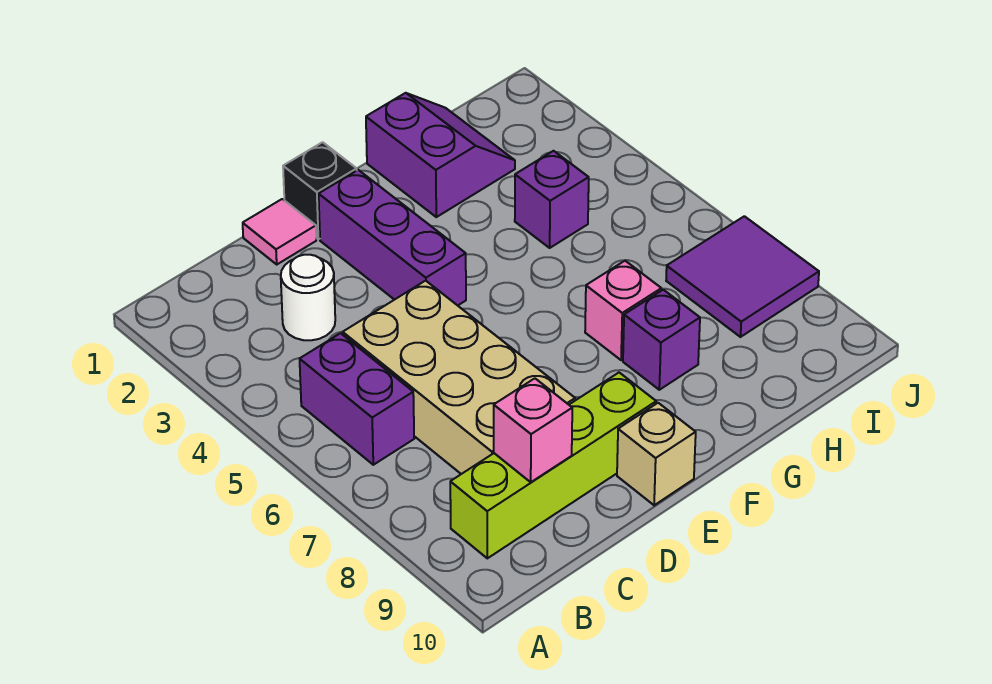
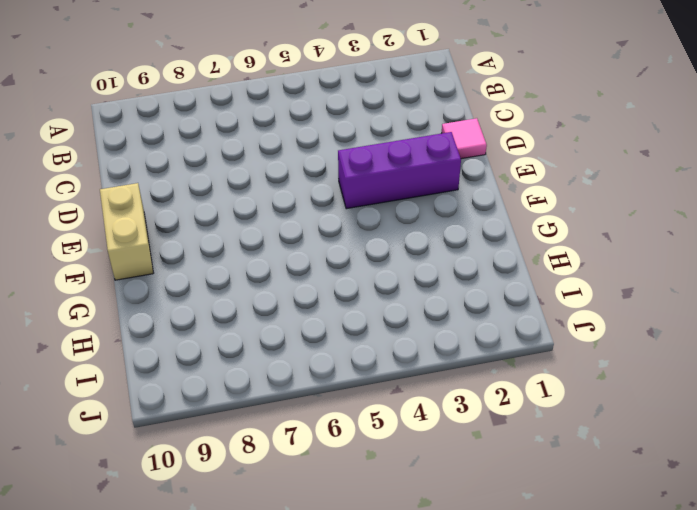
tan 1x2 brick [100,183,153,280] -> tan 1x1 brick [617,403,696,505]
none -> purple 1x2 brick [300,333,414,465]
none -> lime 1x4 brick [450,373,656,558]
none -> white 1x1 round brick [281,255,335,340]

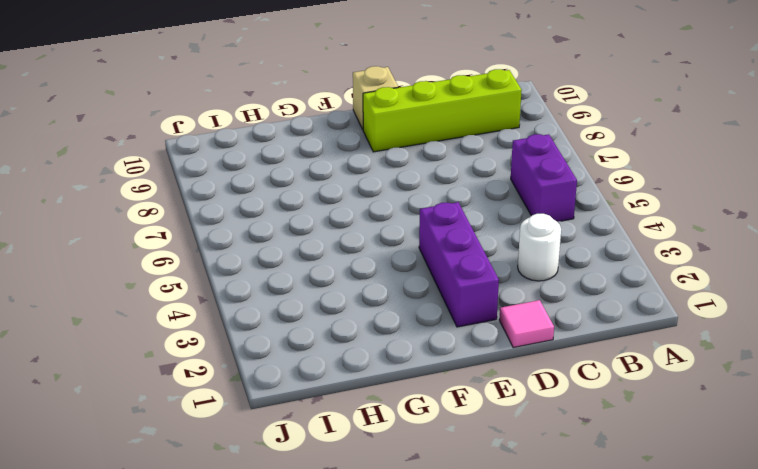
none -> tan 2x4 brick [343,281,575,474]
none -> black 1x1 brick [283,142,357,239]
none -> purple 2x2 slope [366,93,515,217]

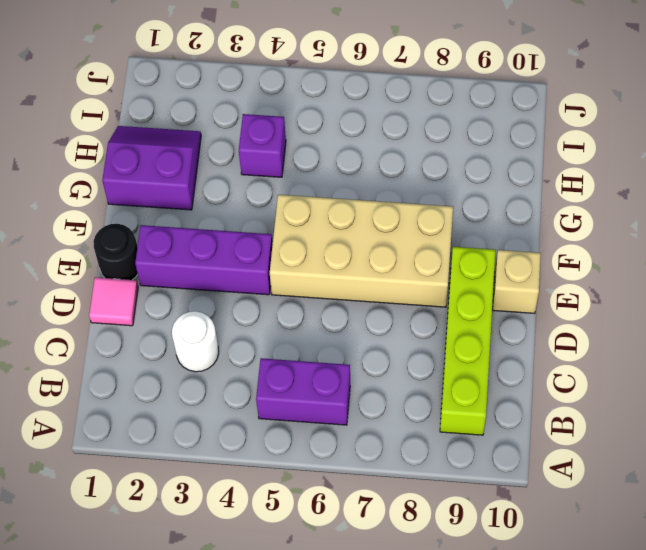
black 1x1 round brick [93,224,138,280] -> black 1x1 brick [283,142,357,239]
tan 2x4 brick [270,195,453,307] -> tan 2x4 brick moved to [343,281,575,474]
none -> pink 1x1 brick [585,261,661,360]
none -> purple 1x1 brick [623,290,700,390]
none -> purple 2x2 tile [666,216,819,337]

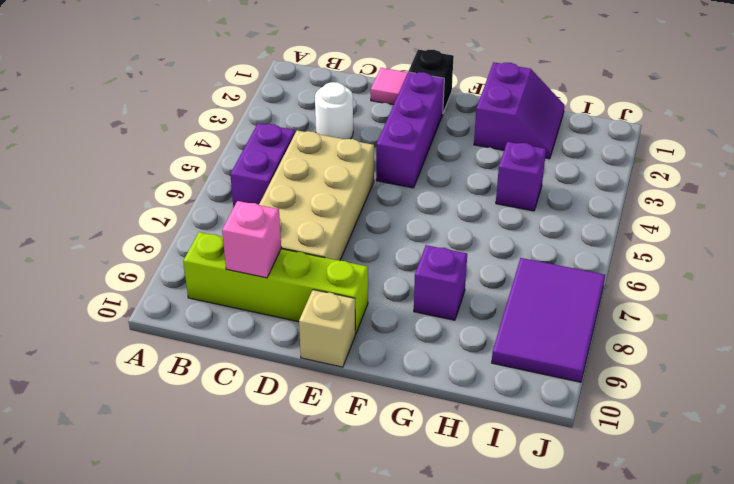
purple 2x3 tile [492,258,605,382] -> purple 2x2 tile [666,216,819,337]
none -> pink 1x1 brick [585,261,661,360]

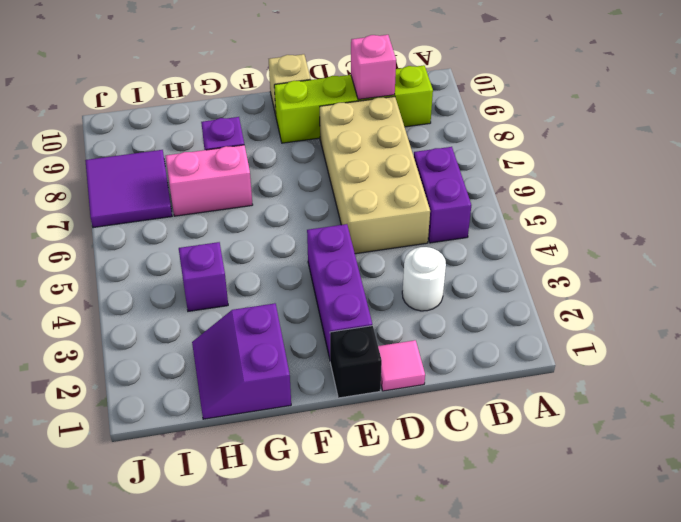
pink 1x2 brick [166,145,253,216] -> pink 1x1 brick [585,261,661,360]

